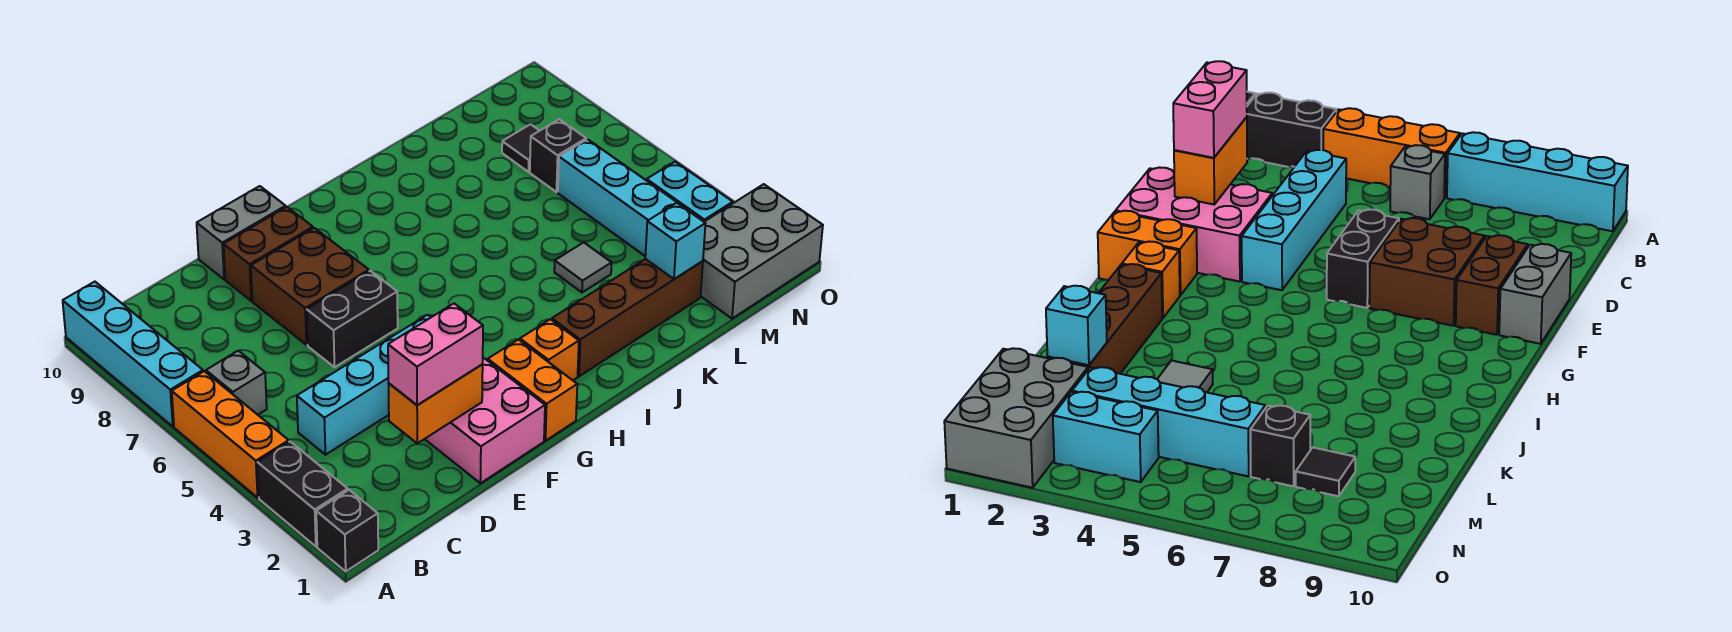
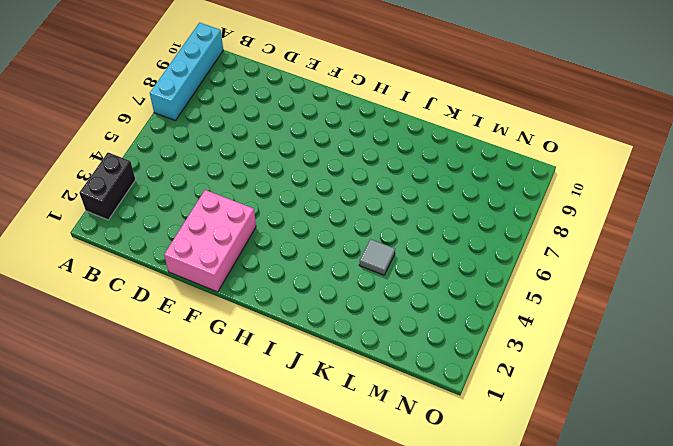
none -> black 1x1 brick [316,490,378,571]
none -> orange 1x3 brick [172,371,289,497]
none -> grey 1x1 brick [206,351,267,415]

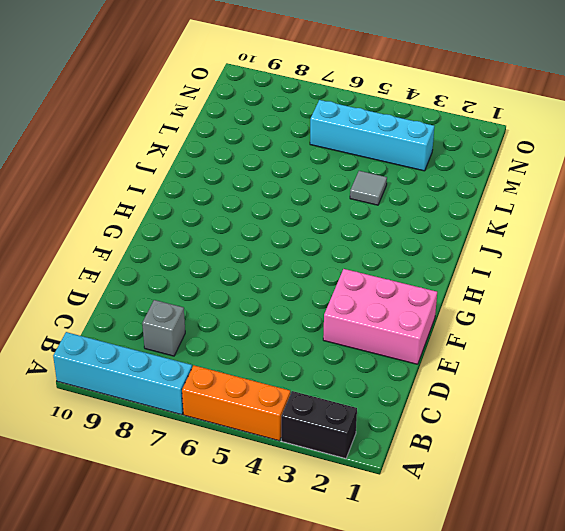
grey 1x1 brick [142,300,185,356] -> grey 1x1 brick moved to [206,351,267,415]
none -> black 1x1 brick [316,490,378,571]
none -> cyan 1x4 brick [297,315,431,455]
none -> black 1x2 brick [307,271,398,367]

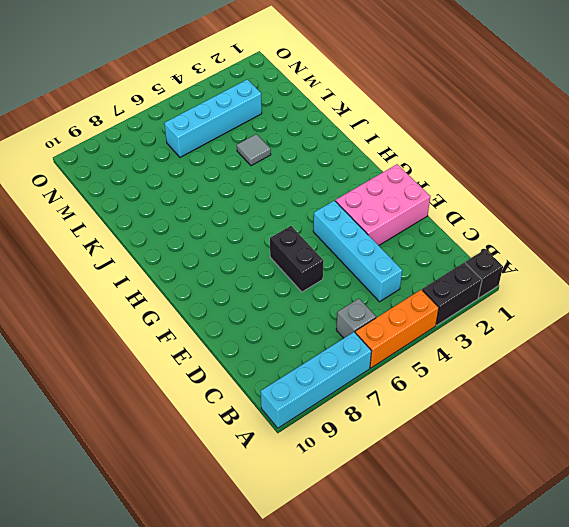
none -> brown 2x2 brick [251,228,369,345]
none -> brown 1x2 brick [224,207,313,301]
none -> grey 1x2 brick [197,186,286,280]

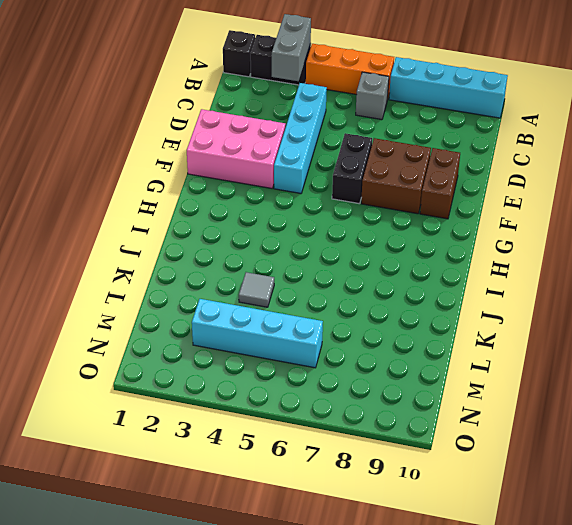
grey 1x2 brick [272,14,311,81] -> grey 1x2 brick moved to [197,186,286,280]
none -> orange 1x2 brick [488,339,577,441]
none -> orange 1x1 brick [520,319,579,380]
none -> brown 1x4 brick [552,259,703,376]

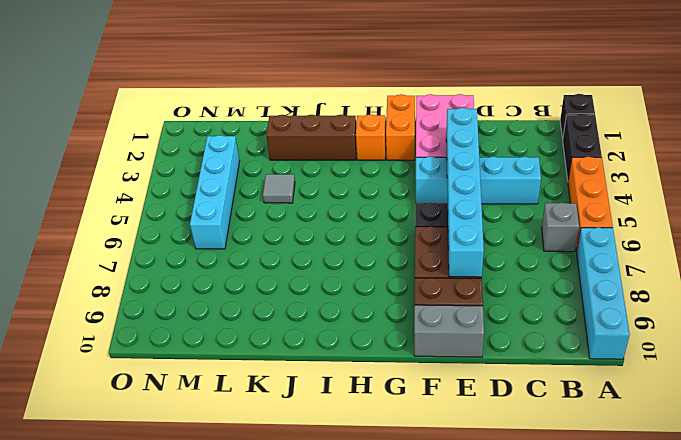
cyan 1x6 brick [446,108,484,277] -> none
brown 1x3 brick [266,115,357,160] -> brown 1x4 brick [552,259,703,376]
none -> grey 2x3 brick [701,184,823,319]
none -> black 1x1 brick [530,119,586,192]
none -> black 1x1 tile [502,124,540,172]

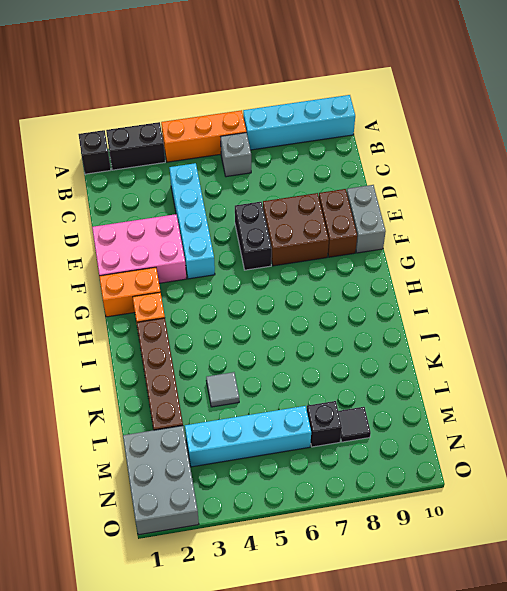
none -> cyan 1x2 brick [647,162,733,222]
none -> orange 1x2 brick [388,364,483,443]
none -> cyan 1x1 brick [645,203,706,279]

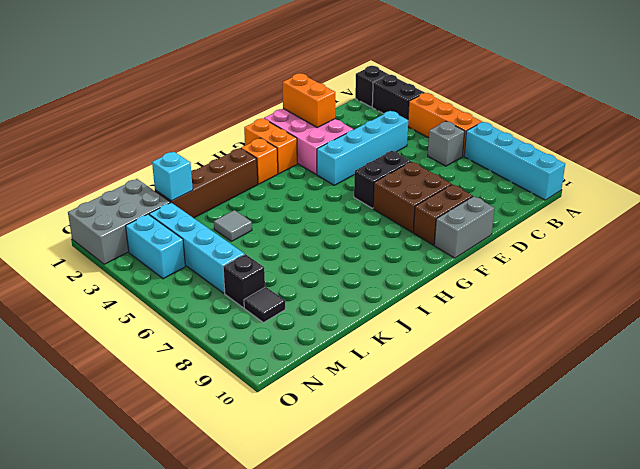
orange 1x2 brick [283,73,335,127] -> orange 1x2 brick turned to [388,364,483,443]
none -> pink 1x2 brick [388,304,483,405]

